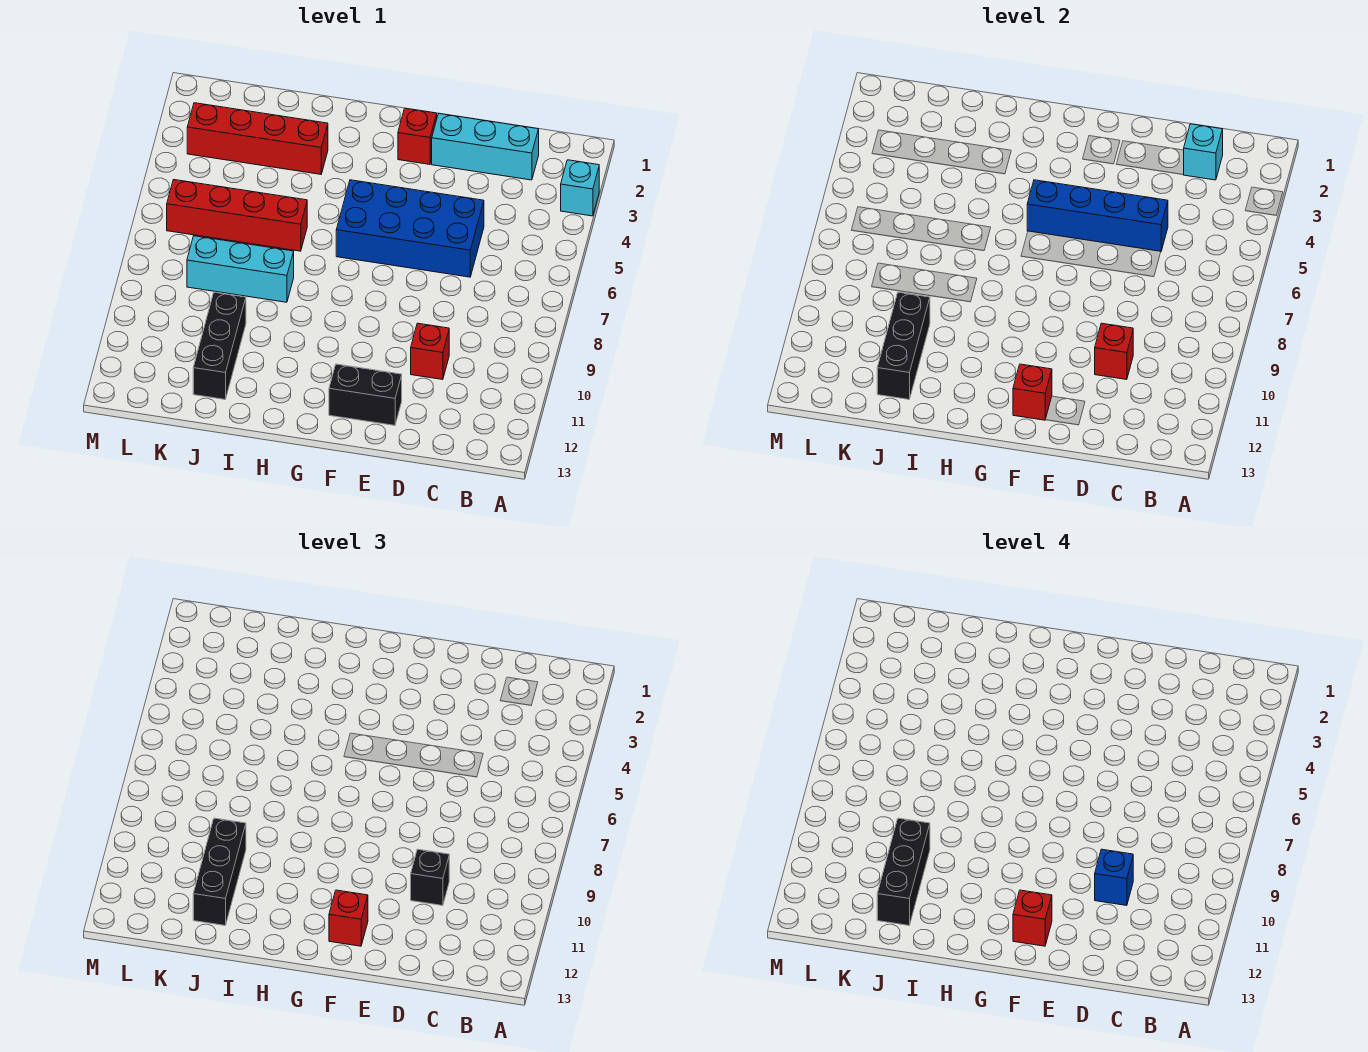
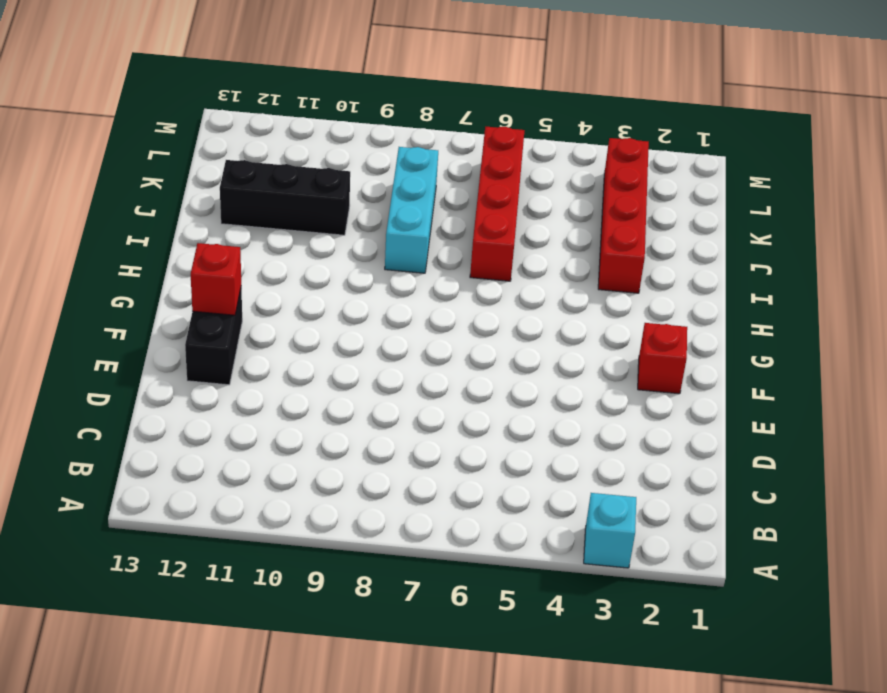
none -> cyan 1x3 brick [432,113,539,180]
none -> blue 2x4 brick [336,180,484,277]
none -> red 1x1 brick [411,323,449,380]

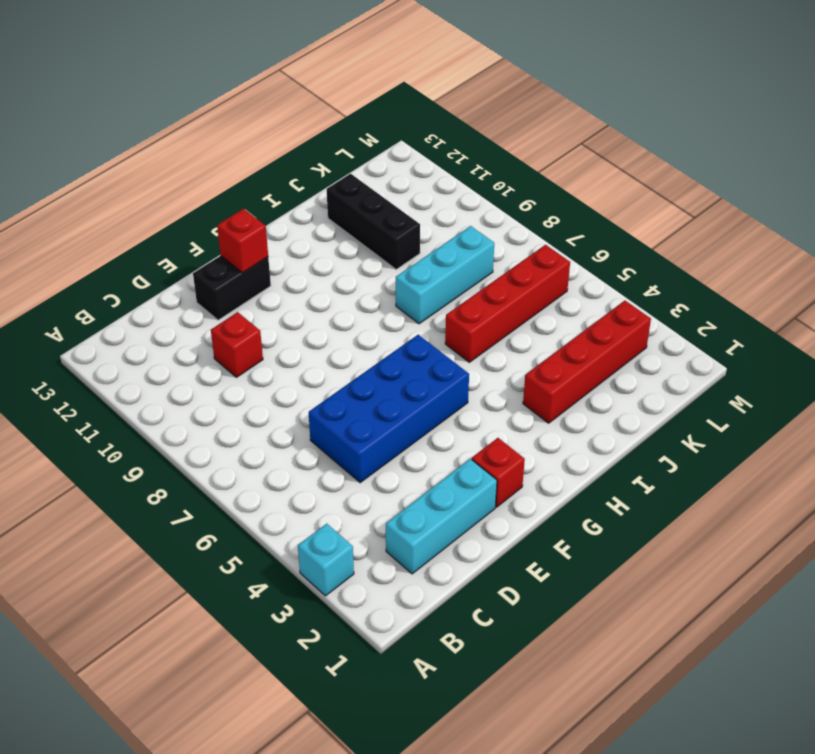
none -> cyan 1x1 brick [1184,124,1223,180]
none -> blue 1x4 brick [1027,180,1168,251]
none -> red 1x1 brick [1095,323,1133,380]

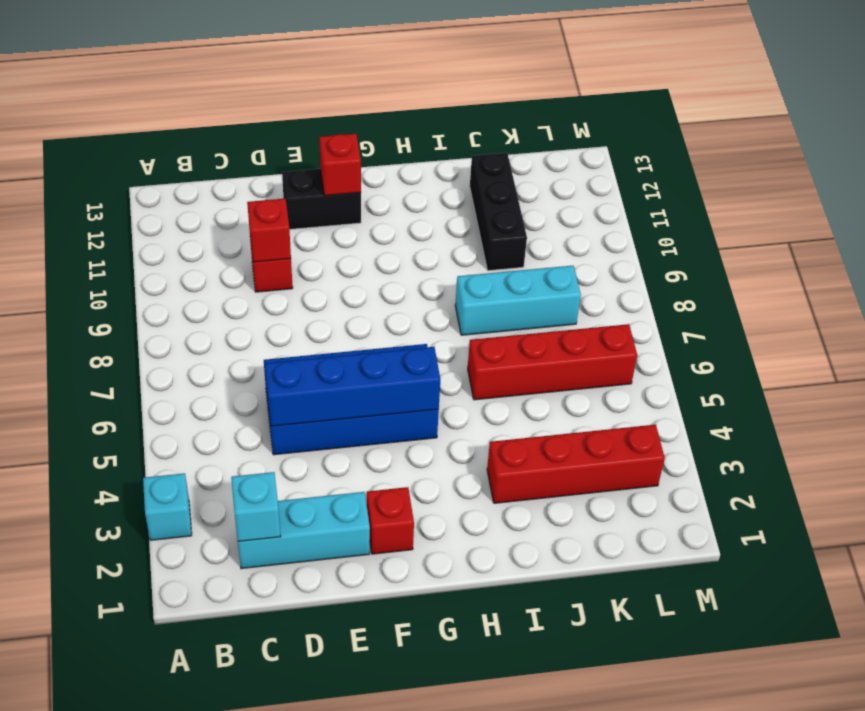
none -> black 1x3 brick [877,292,930,399]
none -> black 1x1 brick [411,849,449,906]
none -> red 1x1 brick [329,890,368,946]

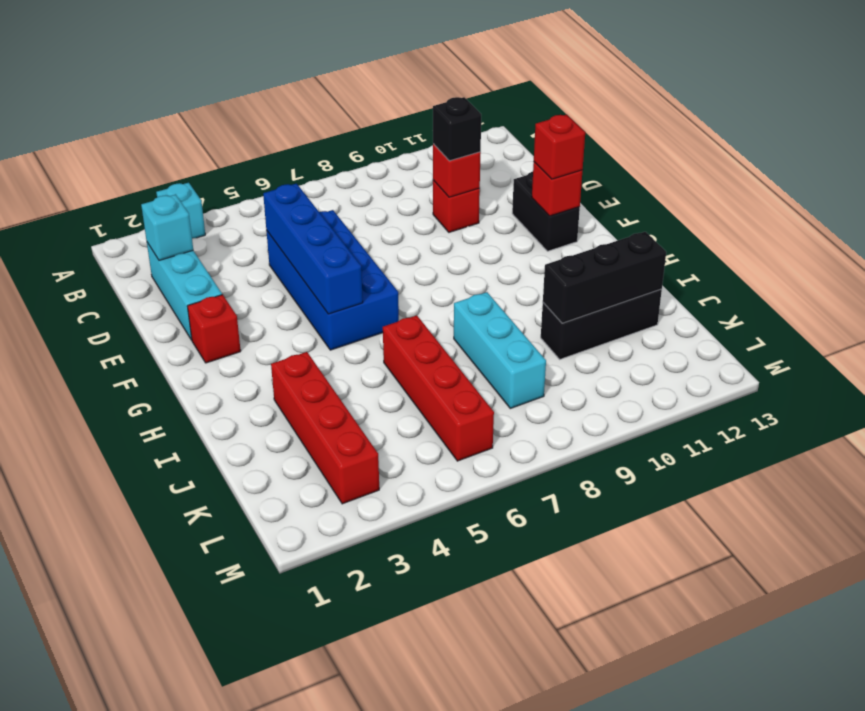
none -> black 1x3 brick [193,818,246,925]
none -> blue 1x1 brick [1095,849,1133,906]
none -> red 1x1 brick [1013,890,1052,946]

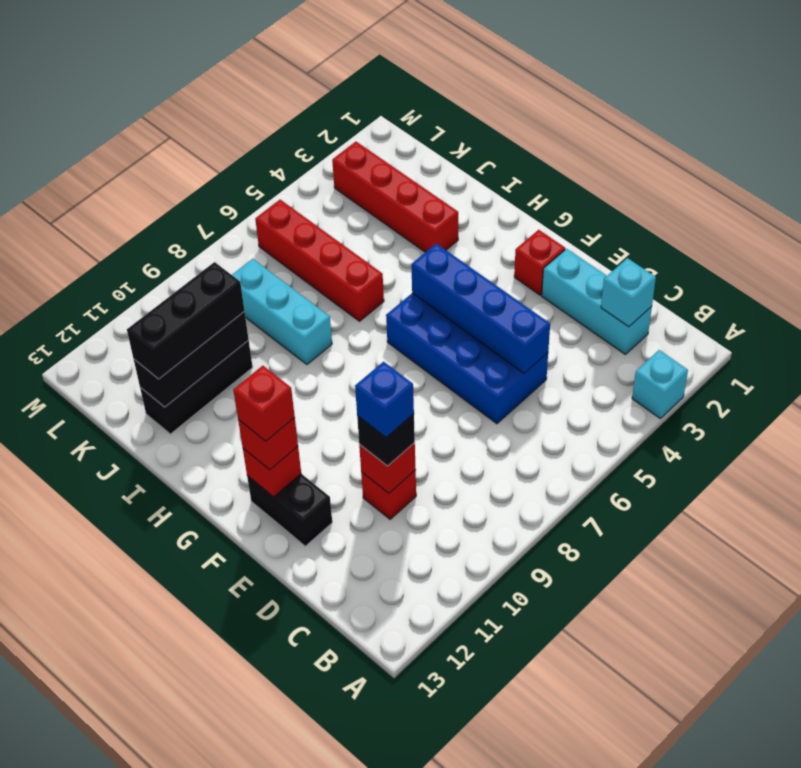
none -> black 1x3 brick [877,818,930,925]

